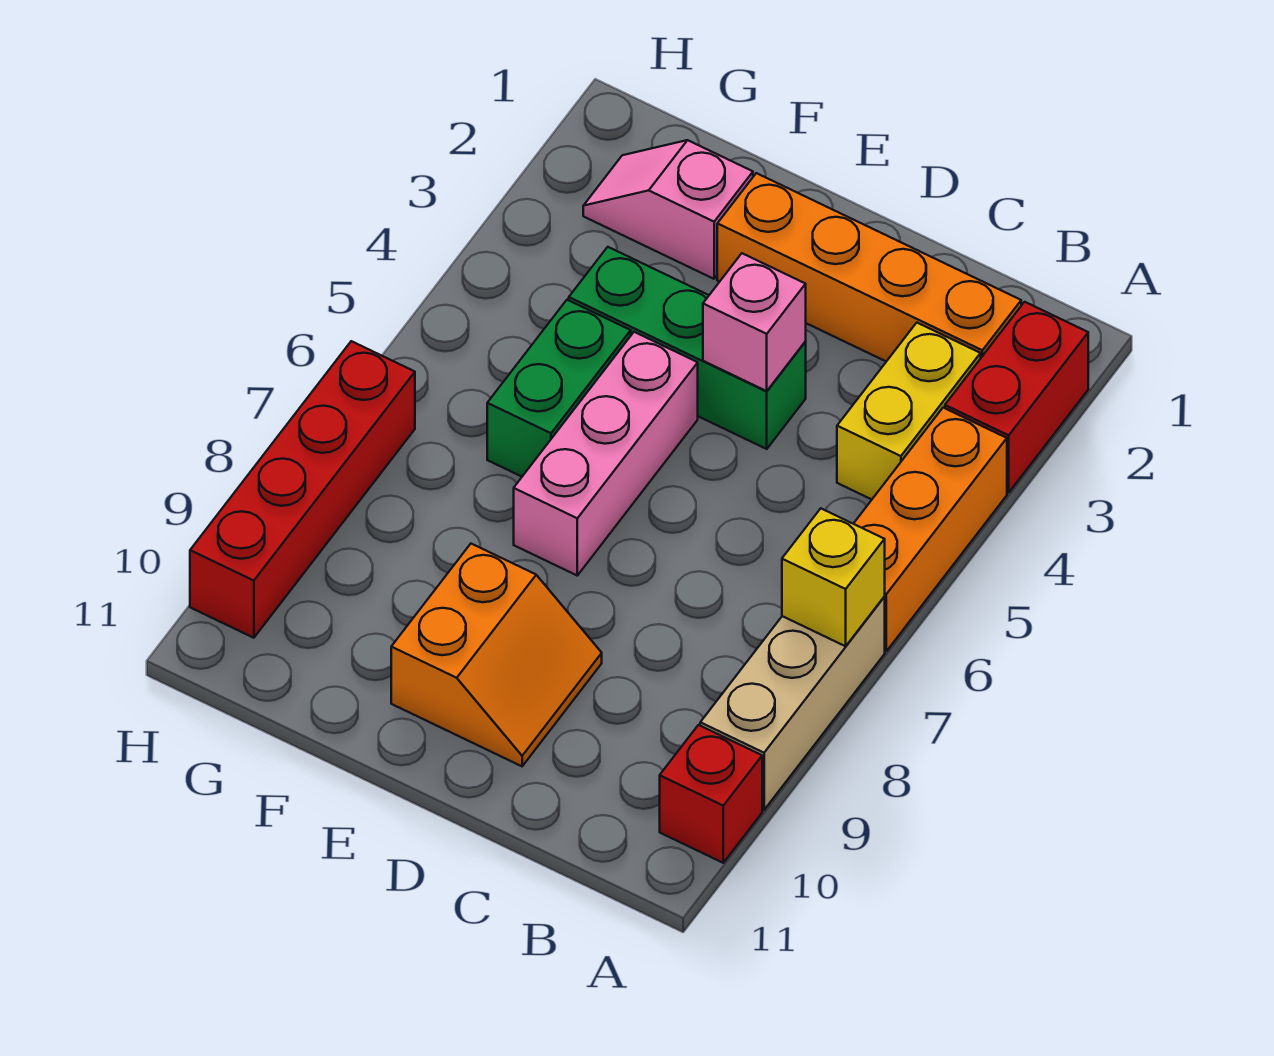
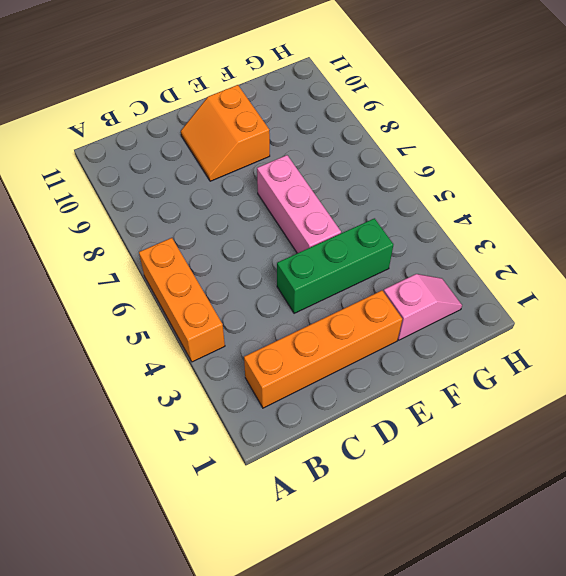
none -> red 1x2 brick [945,302,1088,493]
none -> tan 1x3 brick [700,597,885,810]
none -> red 1x1 brick [660,725,762,863]

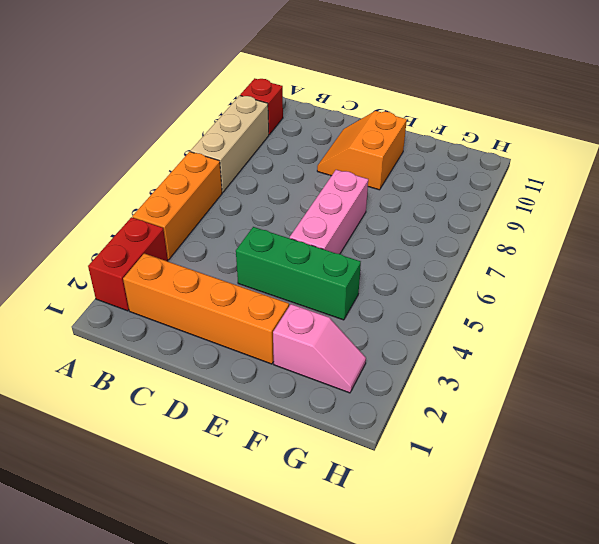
none -> yellow 1x2 brick [837,323,981,499]
none -> green 1x2 brick [487,300,631,477]
none -> red 1x4 brick [190,341,415,638]

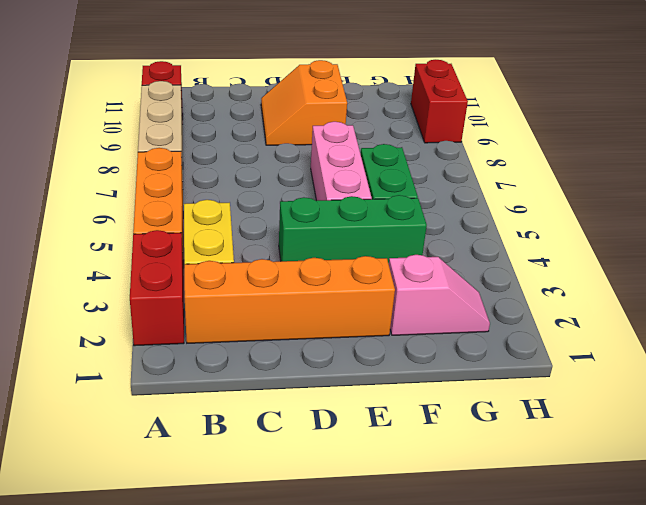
red 1x2 brick [411,60,468,143] -> red 1x4 brick [190,341,415,638]
none -> yellow 1x1 brick [782,509,885,646]
none -> pink 1x1 brick [703,253,806,391]

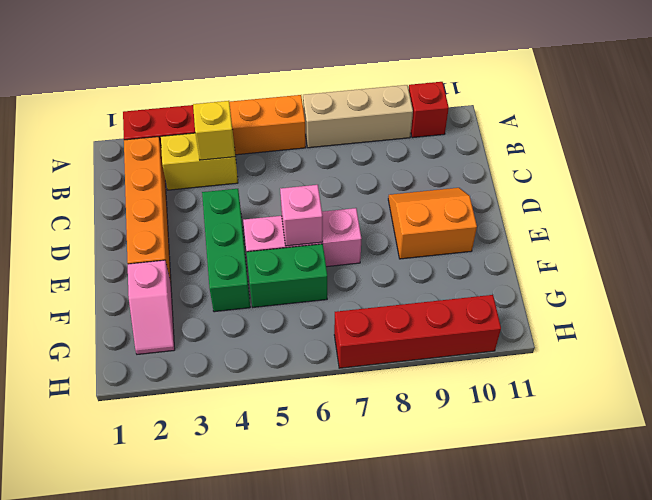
yellow 1x1 brick [193,101,235,160] -> yellow 1x1 brick moved to [782,509,885,646]
pink 1x1 brick [280,185,323,246] -> pink 1x1 brick moved to [703,253,806,391]

